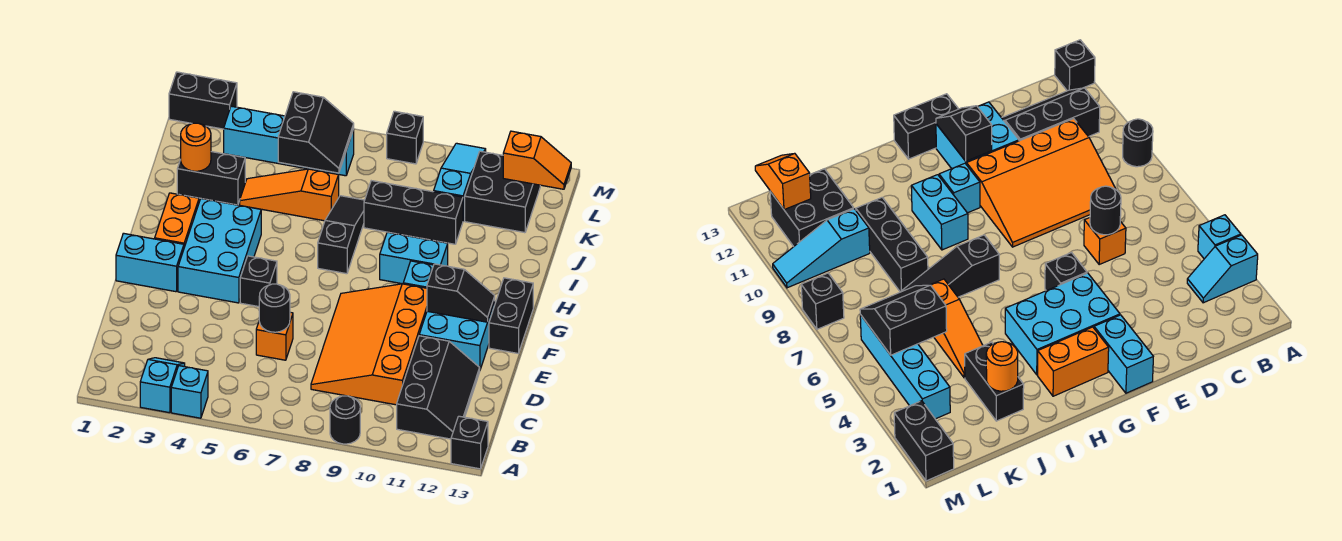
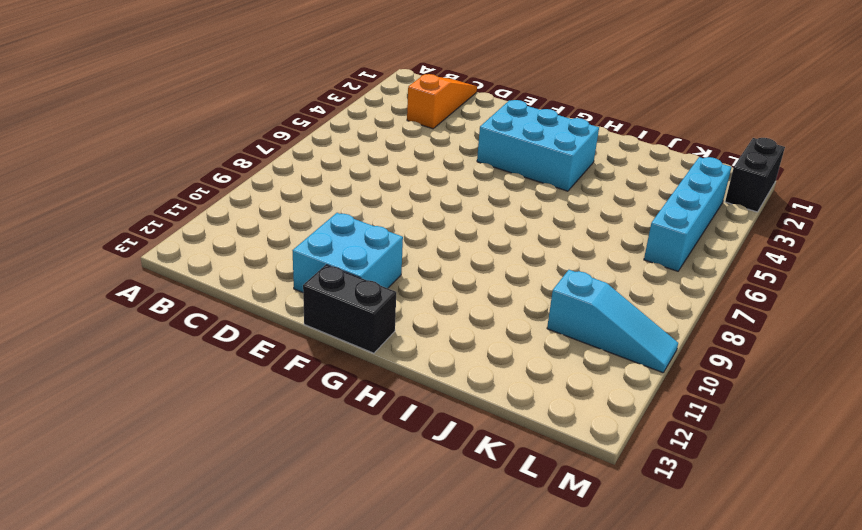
orange 1x3 slope [407,74,477,129] -> orange 1x3 slope moved to [240,169,339,221]
none -> cyan 1x2 slope [140,358,185,413]
none -> cyan 1x1 brick [171,366,208,418]
none -> black 1x1 round brick [330,396,360,444]

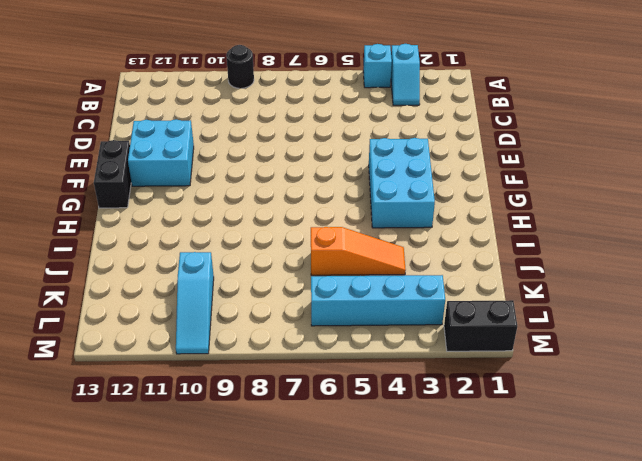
none -> black 1x1 brick [451,416,488,469]
none -> black 2x3 slope [397,336,480,439]
none -> orange 3x4 slope [311,284,427,405]

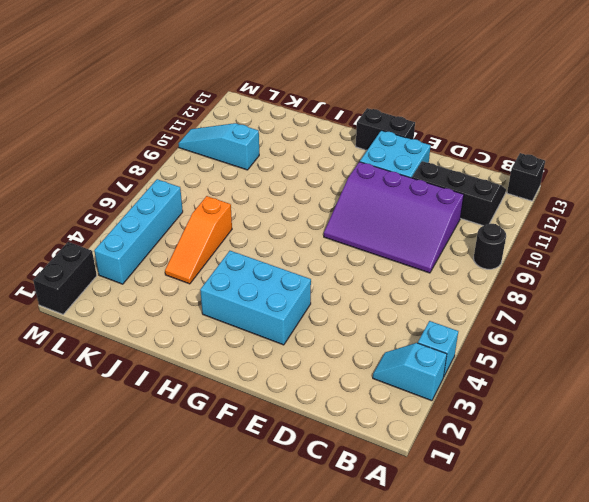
purple 3x4 slope [324,162,464,273] -> orange 3x4 slope [311,284,427,405]
none -> orange 1x1 brick [256,312,293,360]
none -> cyan 1x2 brick [116,233,184,292]
none -> black 1x1 brick [240,256,277,307]

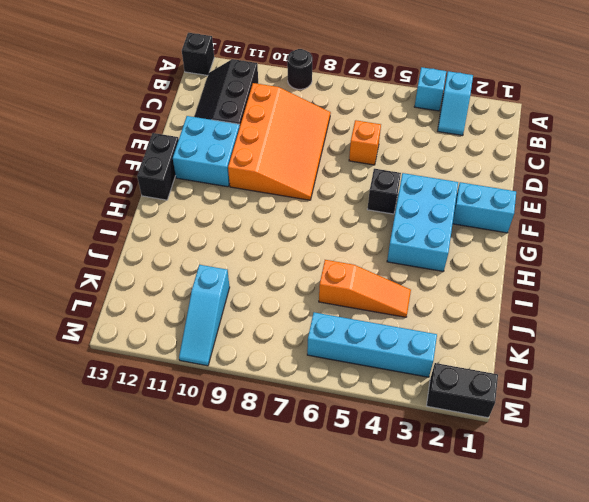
none -> orange 1x2 brick [155,193,199,247]
none -> cyan 1x1 brick [403,261,434,288]
none -> black 1x3 slope [318,196,365,274]

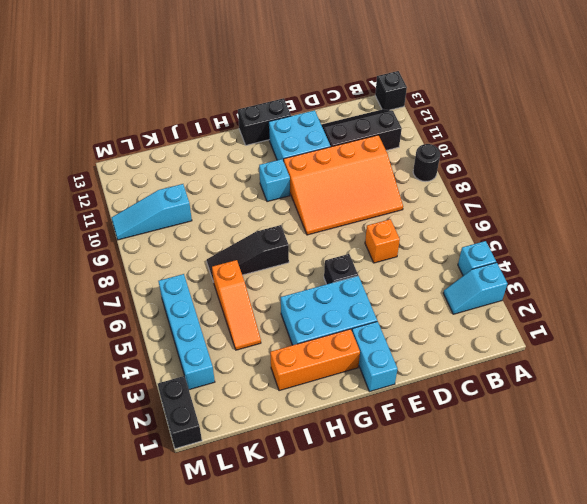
orange 1x3 brick [270,329,360,391] -> orange 1x2 brick [155,193,199,247]
none -> cyan 1x2 brick [380,232,448,284]
none -> black 1x2 brick [177,152,245,205]
none -> black 1x3 brick [364,181,463,244]

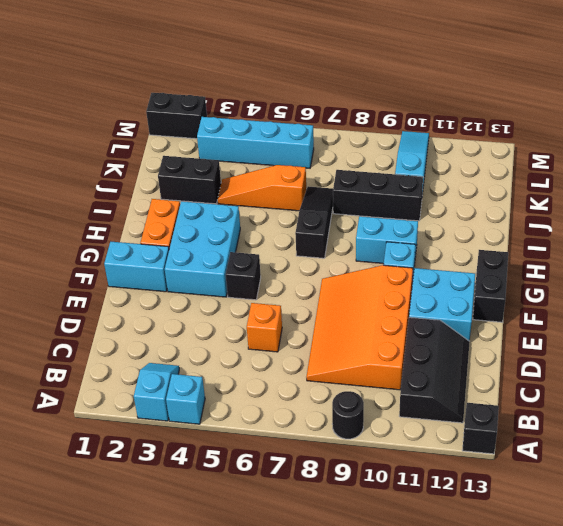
none -> black 2x2 brick [465,151,540,233]
none -> black 1x1 brick [387,111,423,164]
none -> black 1x1 round brick [259,284,290,332]

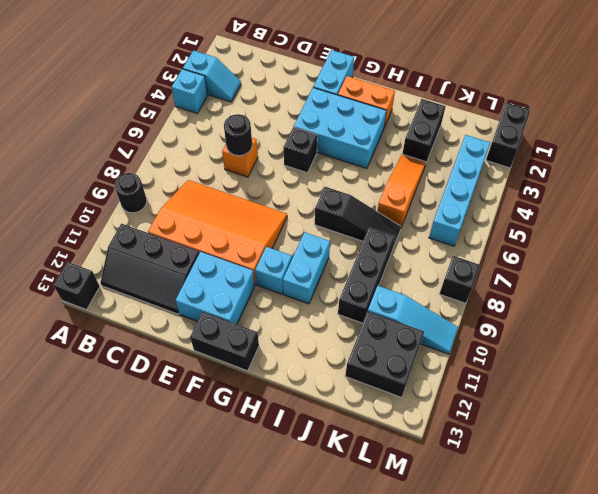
none -> black 1x2 slope [427,264,495,322]
none -> orange 1x1 round brick [181,123,211,171]
none -> black 2x2 slope [278,92,354,173]

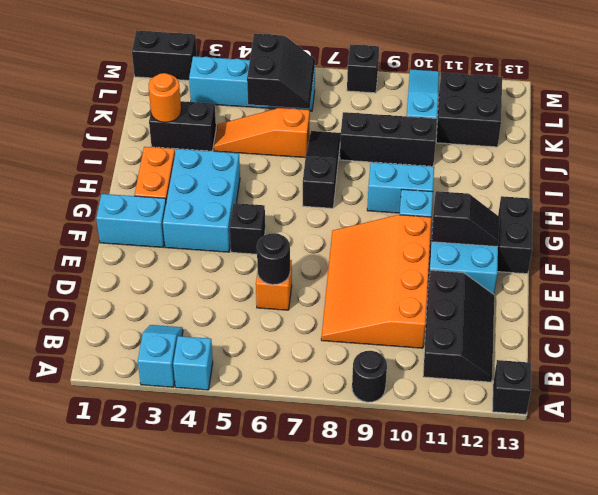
none -> orange 1x2 slope [503,131,571,189]

